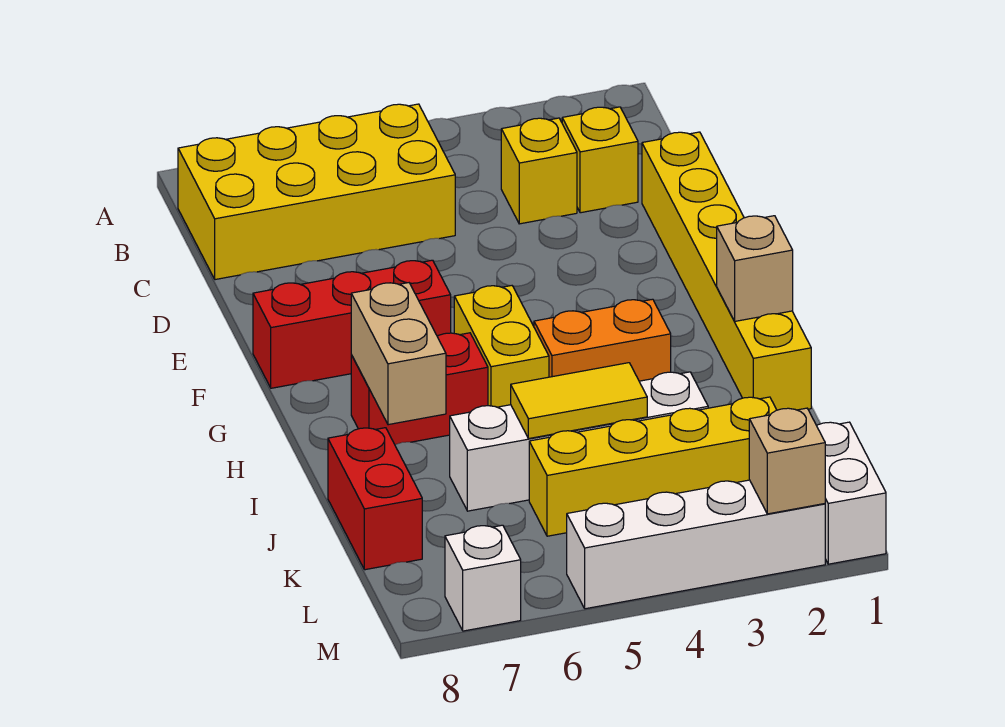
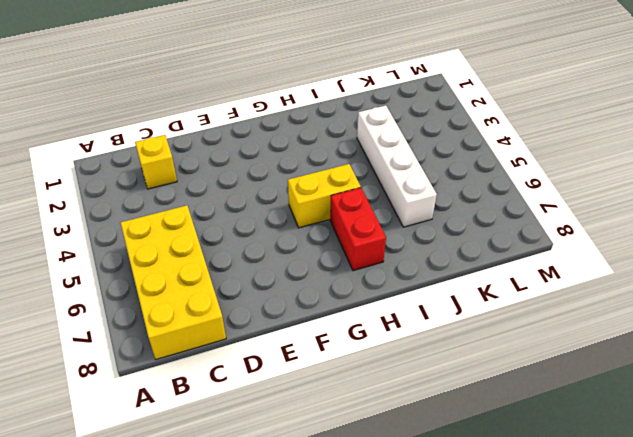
none -> yellow 1x1 brick [501,118,577,224]
none -> yellow 1x6 brick [642,132,811,410]
none -> red 1x3 brick [253,260,451,388]

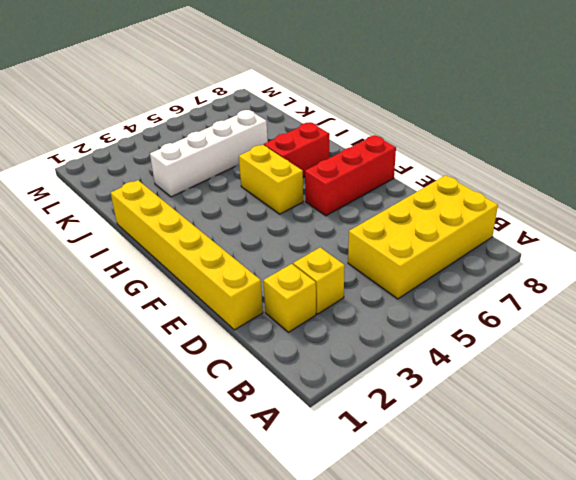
none -> orange 1x2 brick [534,299,671,381]
none -> red 1x2 brick [328,428,422,570]
none -> yellow 1x4 brick [529,397,776,536]

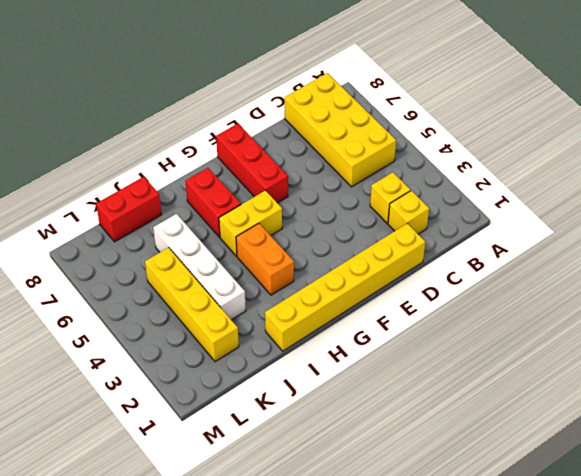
none -> white 1x2 brick [817,422,886,564]
none -> white 1x4 brick [567,480,825,609]
none -> white 1x1 brick [445,525,521,631]

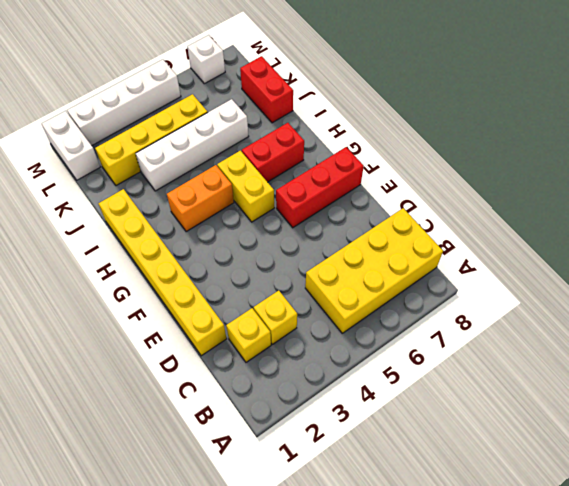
none -> tan 1x1 brick [717,216,793,321]
none -> tan 1x2 brick [351,283,446,425]
none -> yellow 1x2 tile [511,363,647,439]

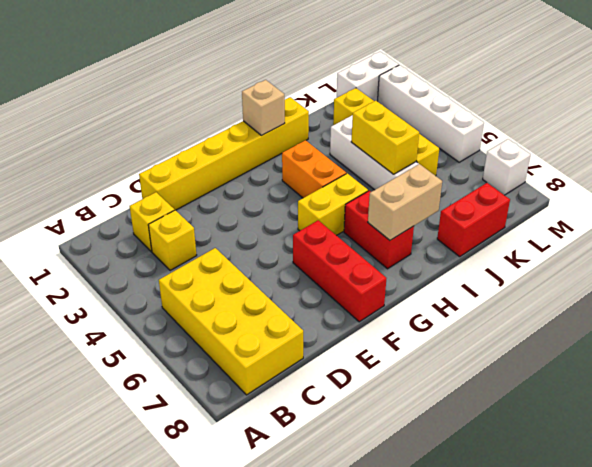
yellow 1x2 brick [351,101,419,174] -> yellow 1x2 tile [511,363,647,439]
none -> tan 1x1 brick [749,408,825,514]

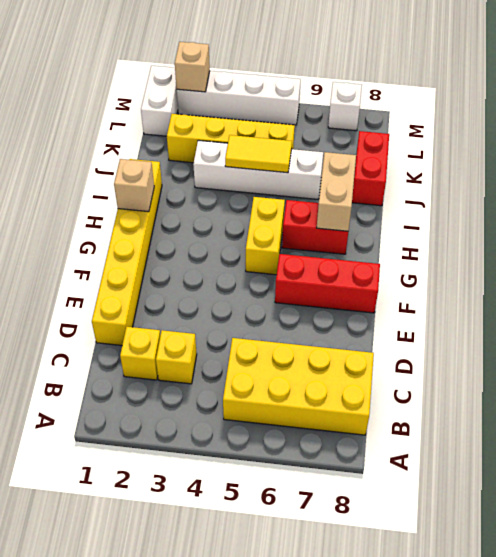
none -> orange 1x2 brick [534,299,671,381]

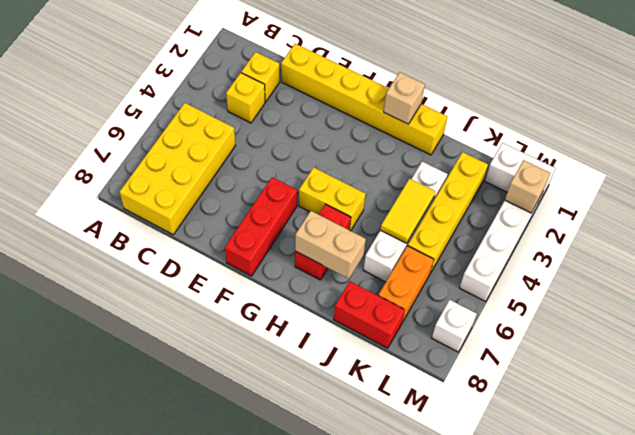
orange 1x2 brick [378,246,434,322] -> orange 1x2 brick moved to [534,299,671,381]

